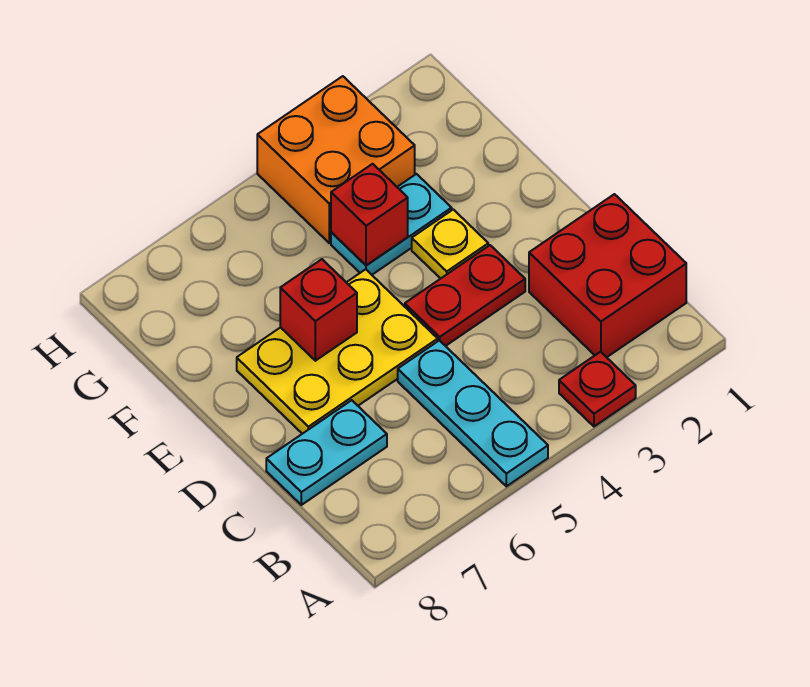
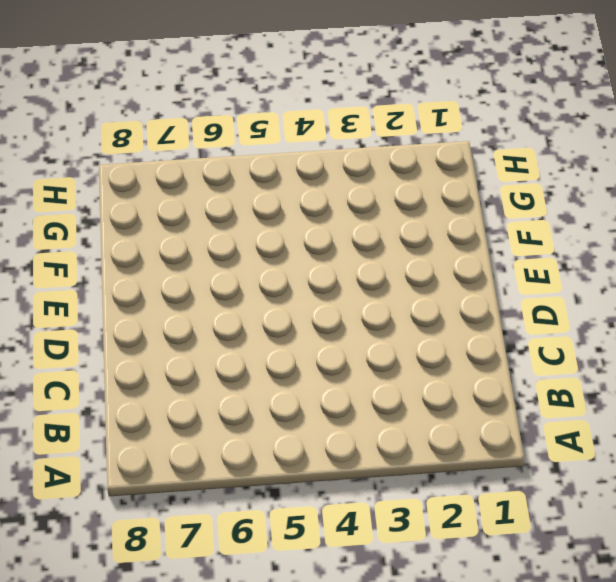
none -> red 1x1 plate [559,352,636,426]
none -> cyan 1x3 plate [398,340,548,486]

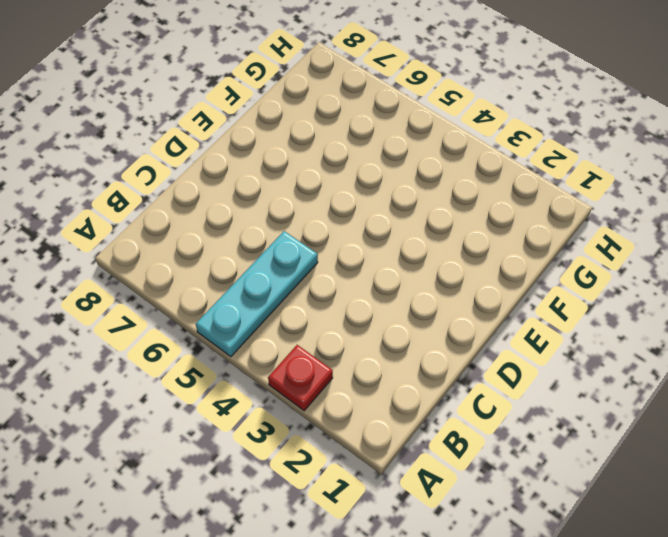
none -> red 2x2 brick [529,194,686,357]
none -> cyan 1x2 plate [266,400,387,505]

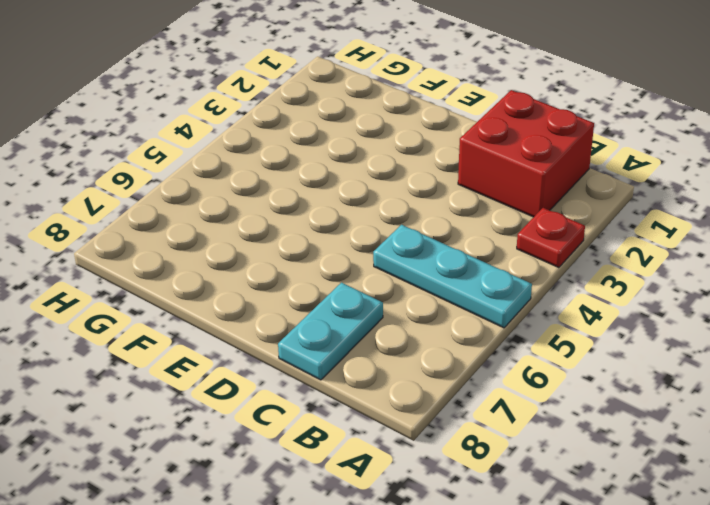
none -> red 1x2 plate [405,245,525,346]
none -> yellow 2x3 plate [237,269,438,434]

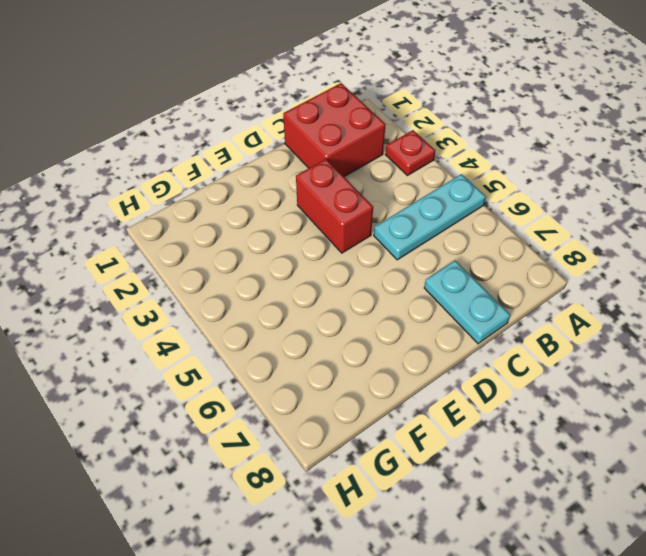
red 1x2 brick [296,159,373,253] -> red 1x2 plate [405,245,525,346]
none -> yellow 2x3 plate [237,269,438,434]
none -> yellow 1x1 plate [412,209,488,279]

